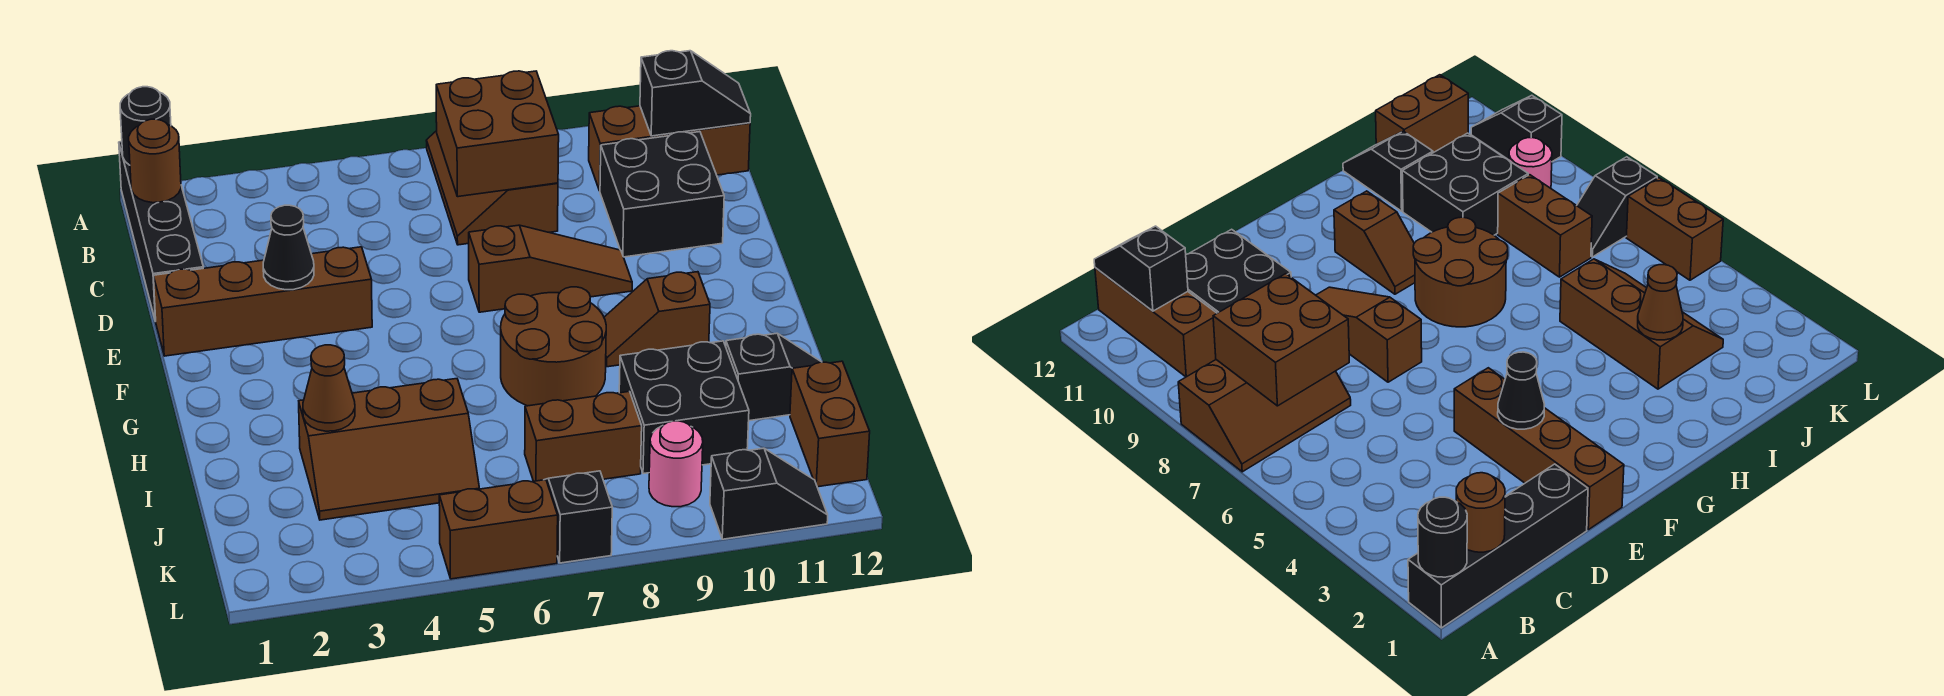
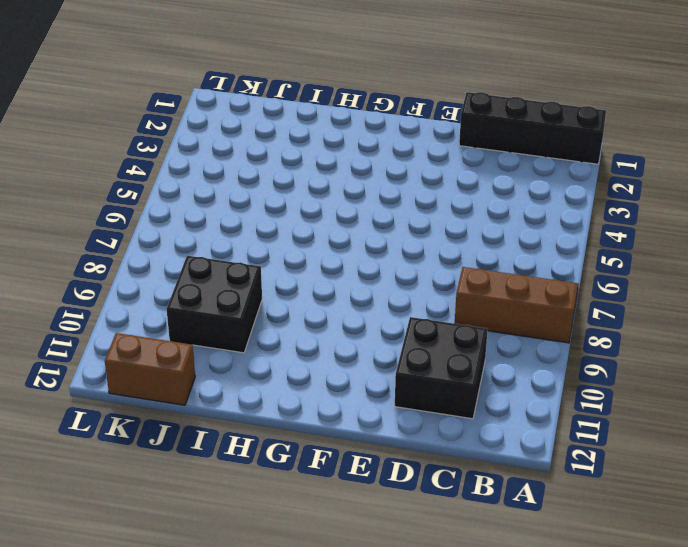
none -> brown 1x3 brick [589,106,750,191]
none -> brown 1x4 brick [154,247,372,356]
none -> brown 1x3 slope [469,225,632,312]

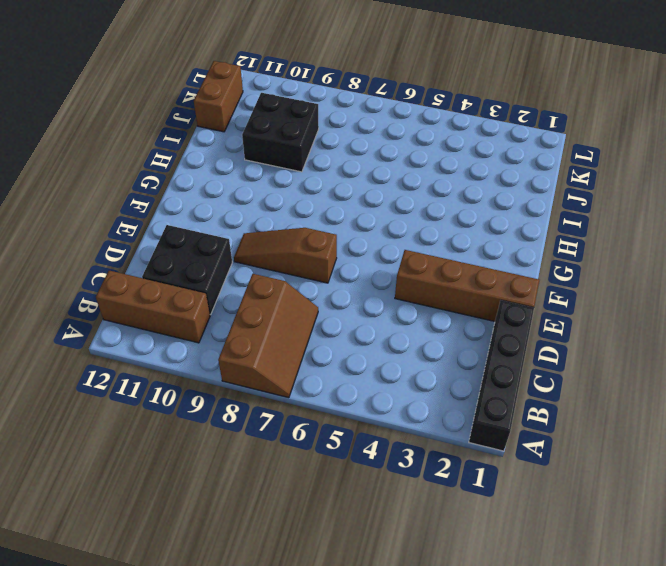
none -> brown 2x2 round brick [501,287,606,406]
none -> brown 1x2 slope [604,272,710,367]
none -> brown 2x3 slope [299,379,479,520]

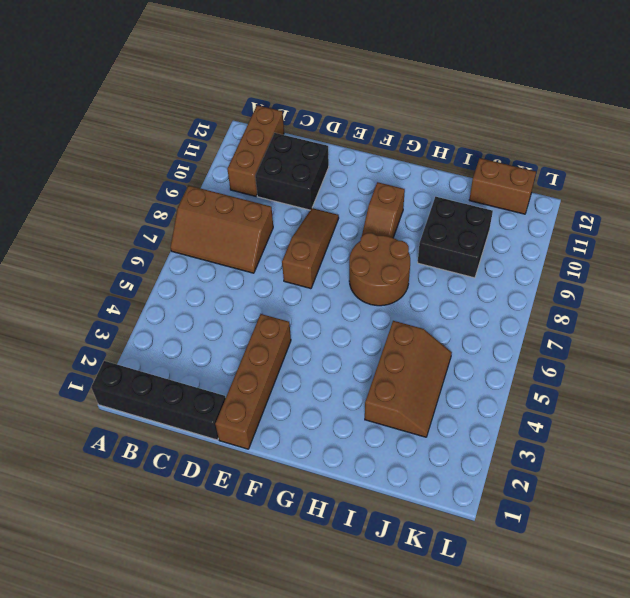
none -> black 1x2 slope [726,333,821,421]
none -> brown 1x2 brick [525,391,642,481]
none -> black 1x2 slope [545,471,612,563]

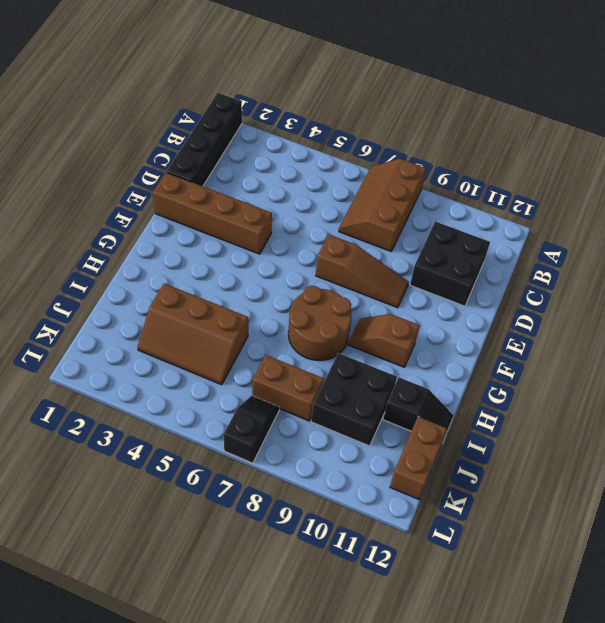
none -> brown 1x3 brick [589,106,750,191]
none -> pink 1x1 round brick [649,421,703,507]
none -> brown 1x2 brick [439,480,558,579]

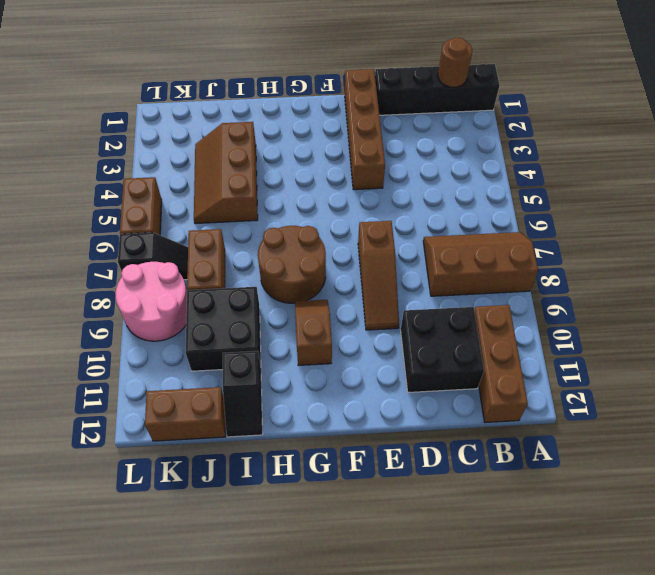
pink 2x2 round brick [115,262,187,341] -> pink 1x1 round brick [649,421,703,507]
none -> black 1x2 slope [710,448,828,539]
none -> black 1x1 round brick [120,87,171,165]
none -> brown 2x2 brick [436,71,559,197]

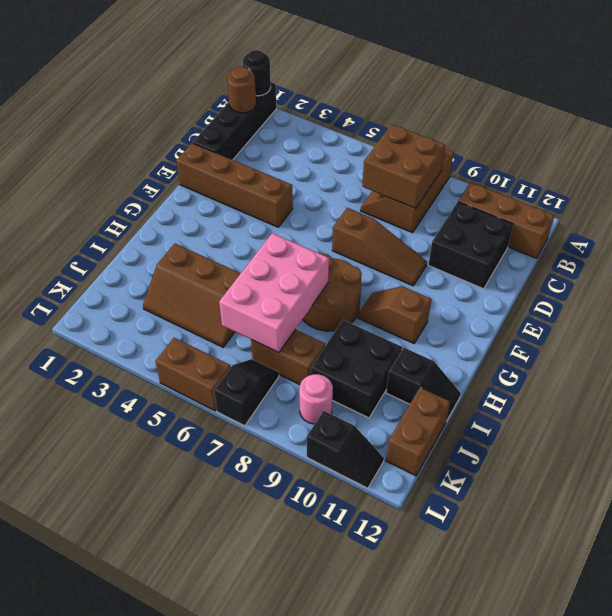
pink 2x3 brick [219,233,329,353] -> none
none -> black 1x2 slope [640,51,751,136]
none -> black 1x1 cone [263,205,314,290]
none -> brown 1x1 cone [303,345,355,431]

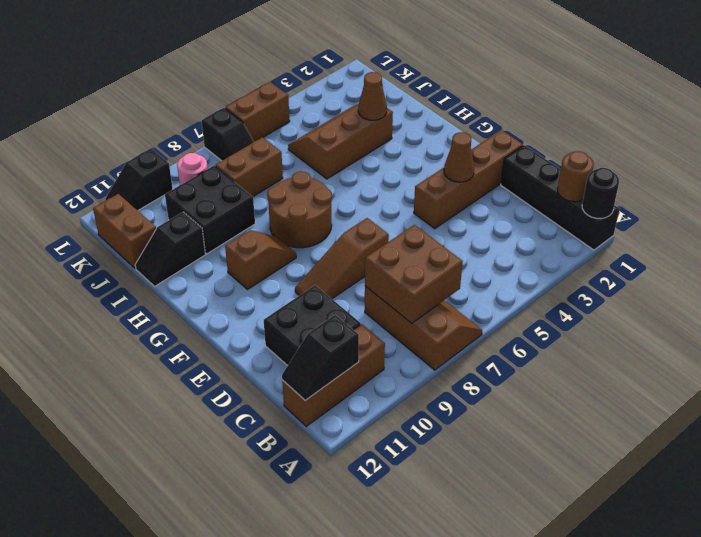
brown 1x1 cone [444,132,474,182] -> black 1x1 cone [263,205,314,290]

